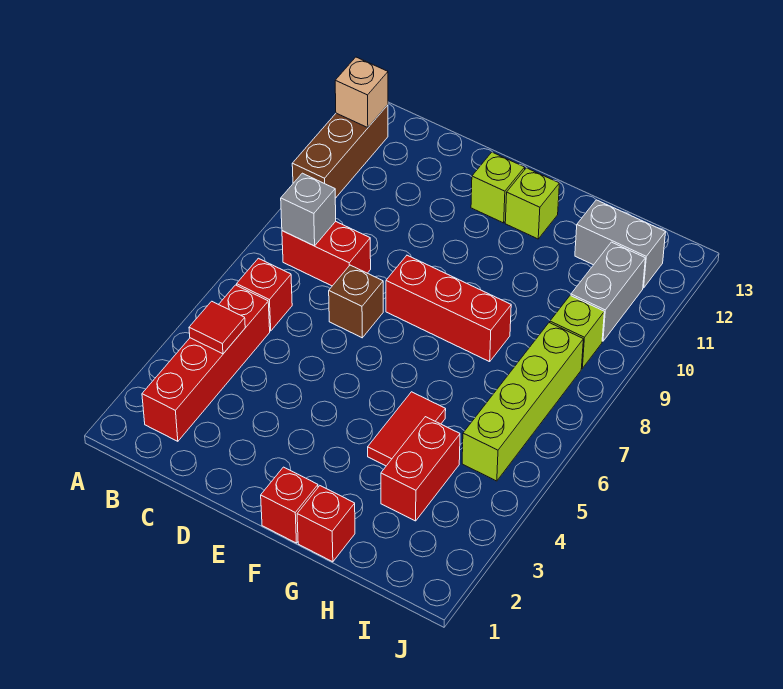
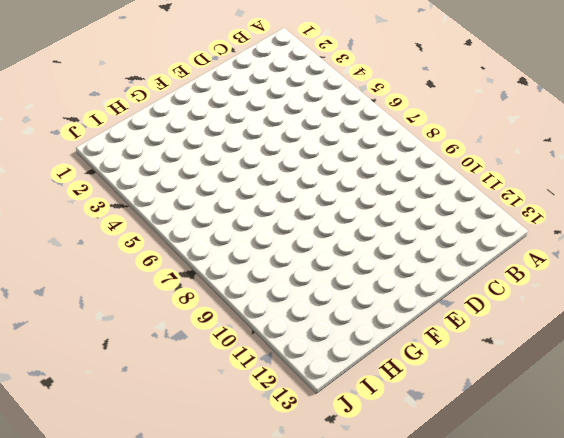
none -> brown 1x3 brick [292,105,388,198]
none -> red 1x4 brick [142,285,270,441]
none -> red 1x1 brick [237,258,292,331]

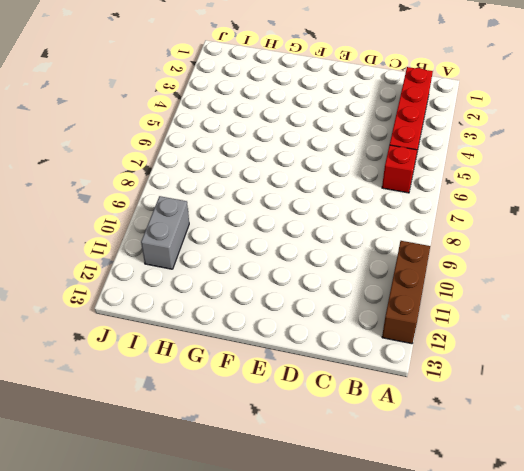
none -> red 1x2 brick [282,221,371,286]
none -> brown 1x1 brick [329,265,383,338]
none -> red 1x3 brick [386,255,511,362]

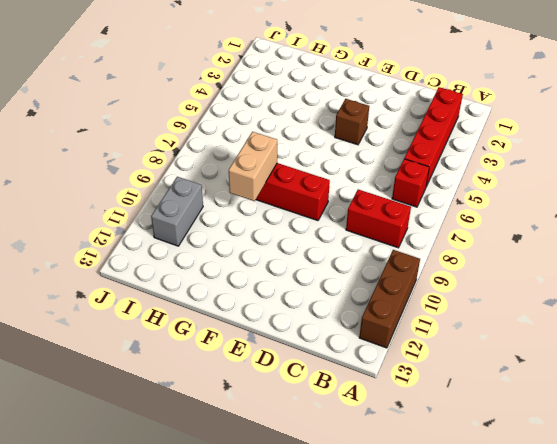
brown 1x1 brick [335,99,369,145] -> brown 1x1 brick moved to [329,265,383,338]
tan 1x2 brick [229,132,277,201] -> none
none -> lime 1x1 brick [471,152,525,223]
none -> red 1x1 brick [261,467,318,543]
none -> lime 1x1 brick [505,168,559,239]

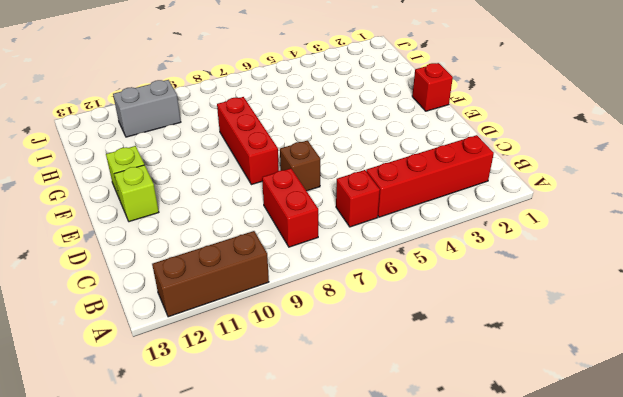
none -> red 1x1 brick [297,486,355,562]
none -> red 1x2 tile [368,392,446,466]
none -> red 1x2 brick [381,417,460,521]

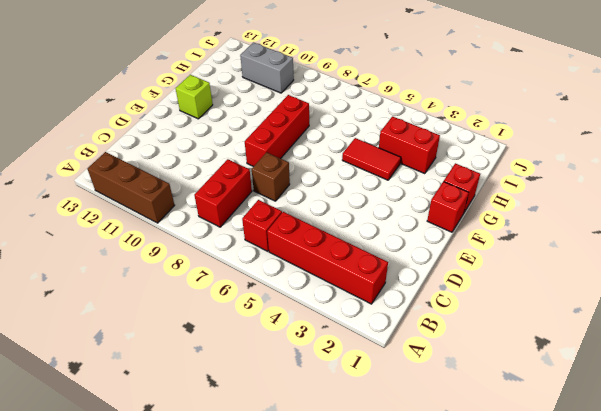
none -> lime 1x1 brick [471,152,525,223]
none -> grey 1x2 brick [575,200,666,288]
none -> lime 1x4 brick [462,323,583,481]

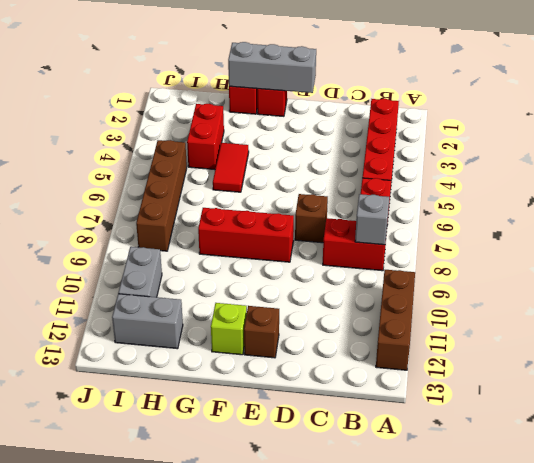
grey 1x3 brick [228,42,316,93] -> none
brown 1x1 brick [244,306,279,358] -> lime 1x1 brick [471,152,525,223]
brown 1x4 brick [136,140,187,251] -> lime 1x4 brick [462,323,583,481]
none -> lime 1x1 brick [550,295,604,368]
none -> tan 1x1 brick [335,57,388,128]
none -> red 1x1 tile [189,301,245,354]

